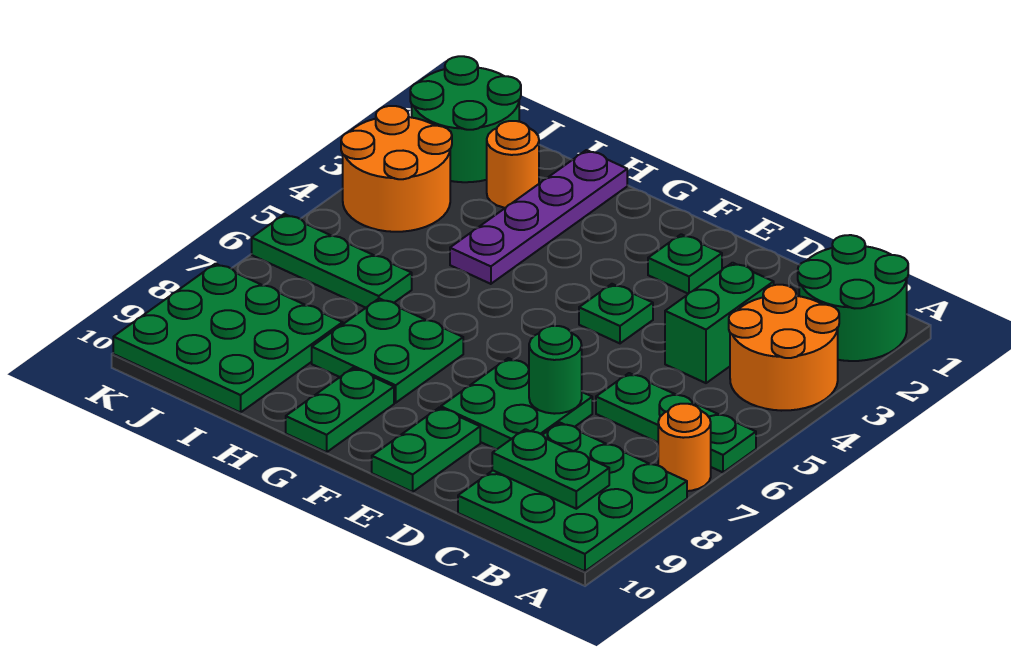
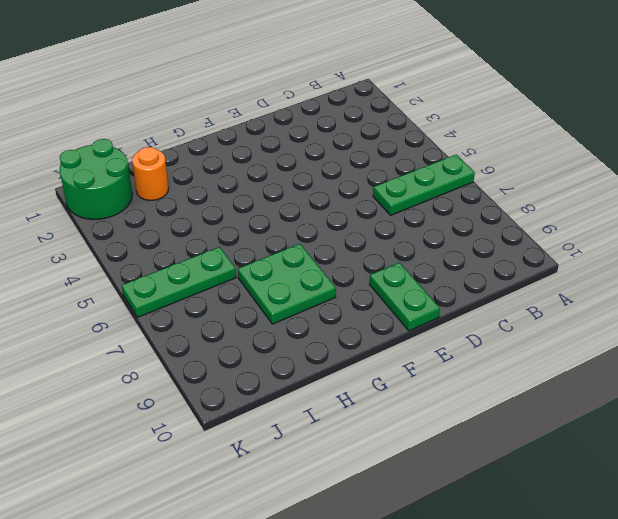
none -> green 2x2 round brick [798,235,908,361]
none -> orange 2x2 round brick [729,285,839,411]
none -> orange 1x1 round brick [658,404,711,491]

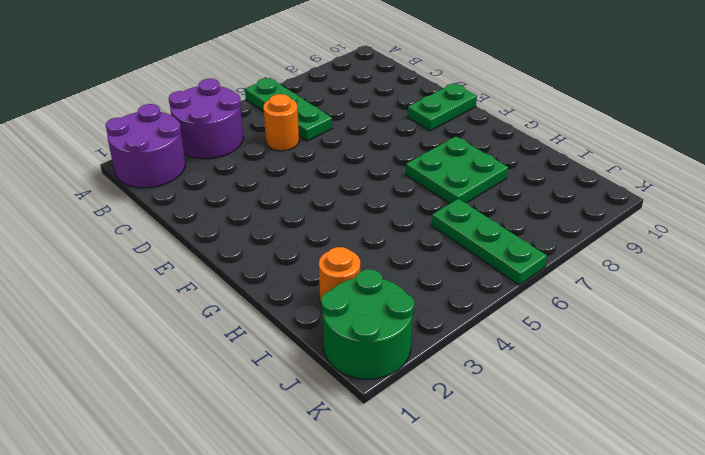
purple 2x2 round brick [106,104,185,188] -> green 2x2 round brick [798,235,908,361]
purple 2x2 round brick [169,79,243,159] -> orange 2x2 round brick [729,285,839,411]
orange 1x1 round brick [263,94,299,151] -> orange 1x1 round brick moved to [658,404,711,491]
none -> green 3x3 plate [458,423,687,571]
none -> green 1x2 brick [665,263,774,383]
none -> green 2x2 plate [441,358,592,449]

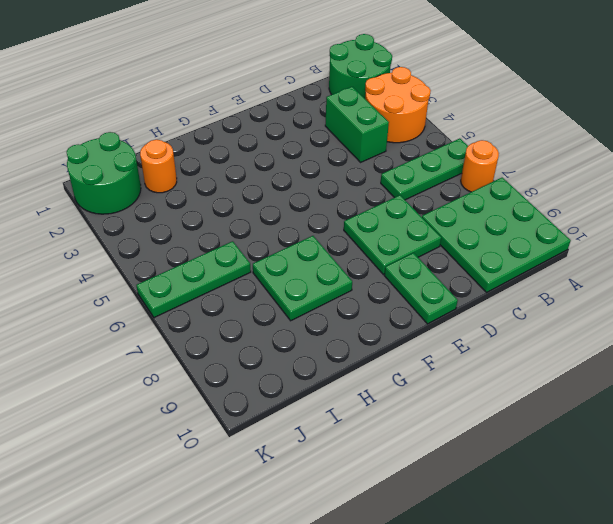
none -> green 1x1 plate [648,234,722,294]
none -> green 1x1 plate [579,284,653,343]
none -> green 1x2 plate [286,368,394,452]

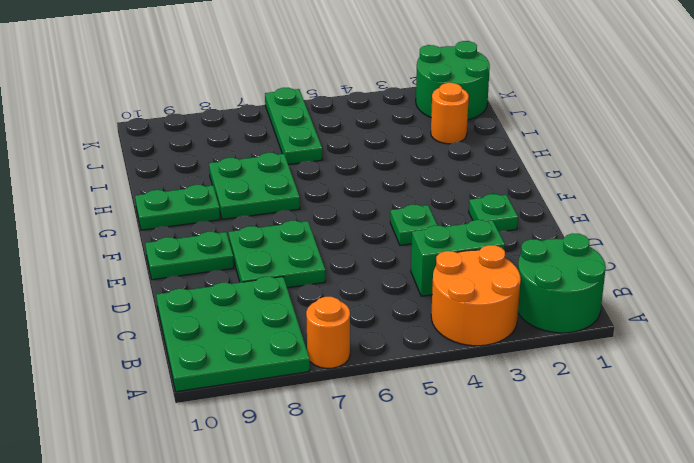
none -> green 1x3 plate [596,373,756,472]
none -> purple 1x4 plate [450,150,627,284]
none -> green 3x3 plate [113,264,343,413]

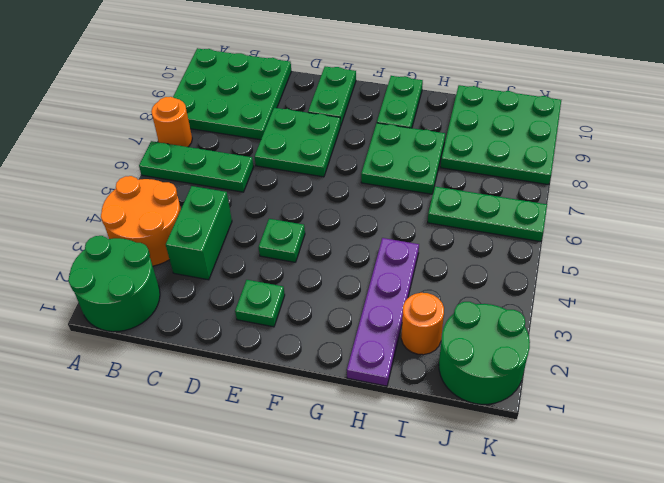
none -> orange 2x2 round brick [341,106,452,232]
none -> green 1x2 plate [492,429,609,509]
none -> green 1x1 round brick [529,326,582,414]

